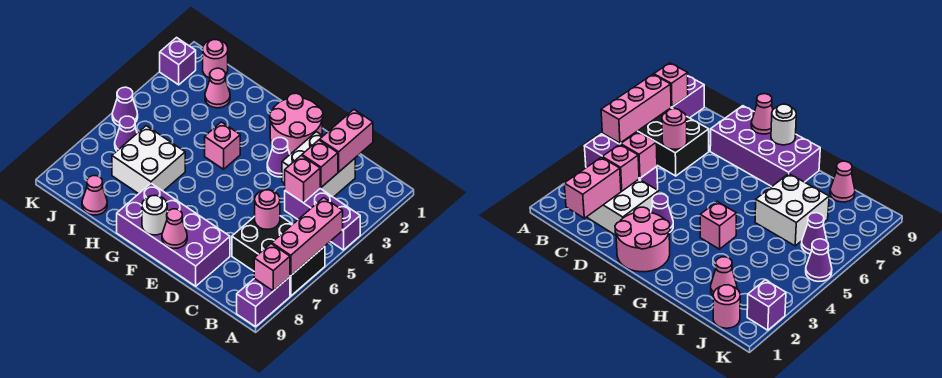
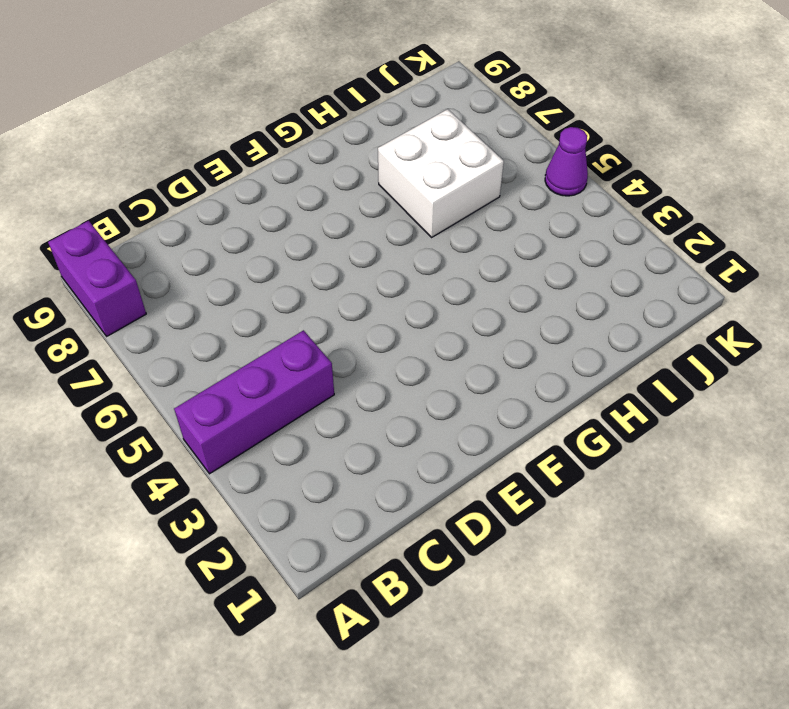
none -> black 2x3 brick [232,216,325,296]
none -> white 2x2 brick [282,132,355,197]
none -> purple 2x4 brick [117,183,230,286]

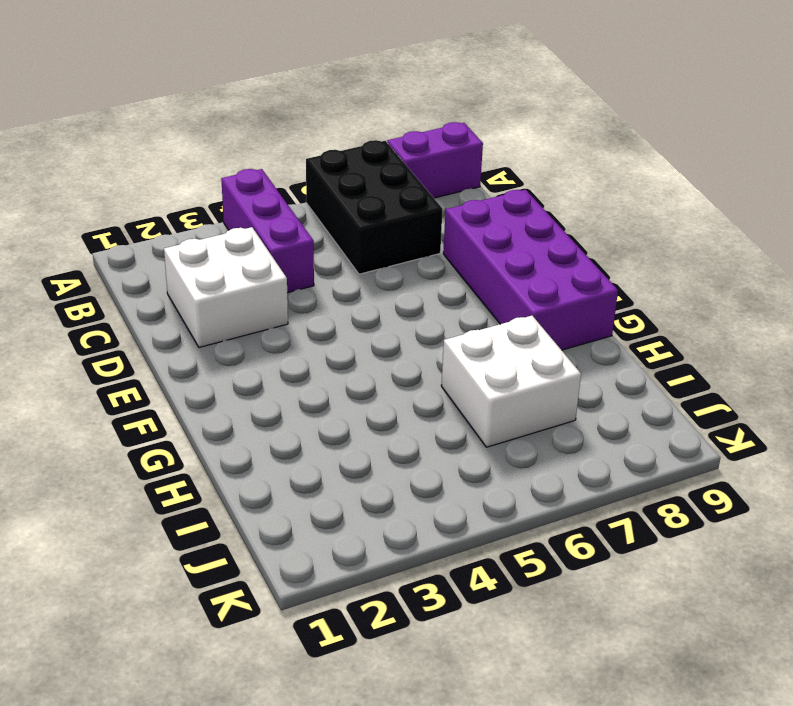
none -> pink 2x2 round brick [270,93,323,154]
none -> purple 1x1 cone [267,138,290,177]
none -> pink 1x1 brick [205,122,240,169]

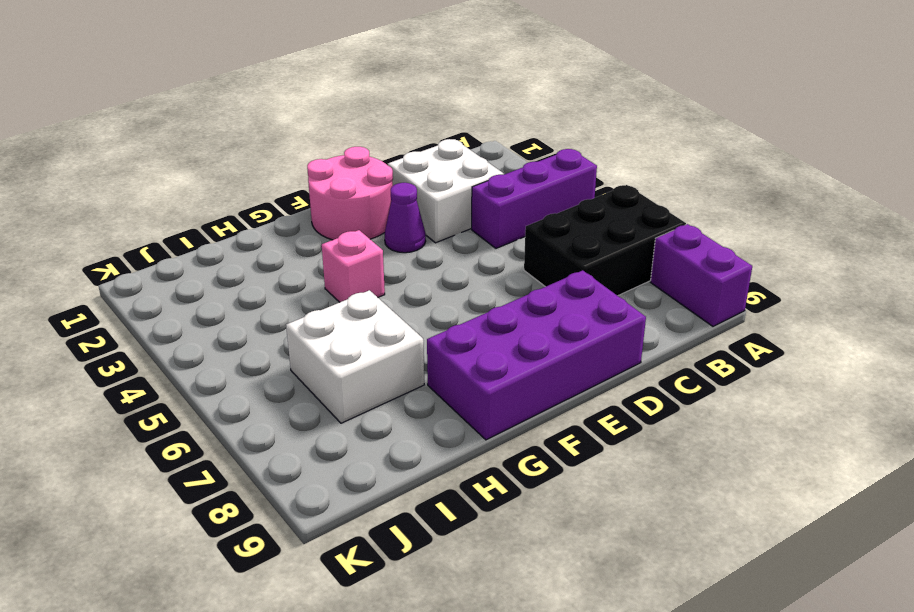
none -> pink 1x1 cone [205,68,230,108]
none -> pink 1x1 cone [82,176,107,215]
none -> pink 1x1 round brick [203,40,228,78]

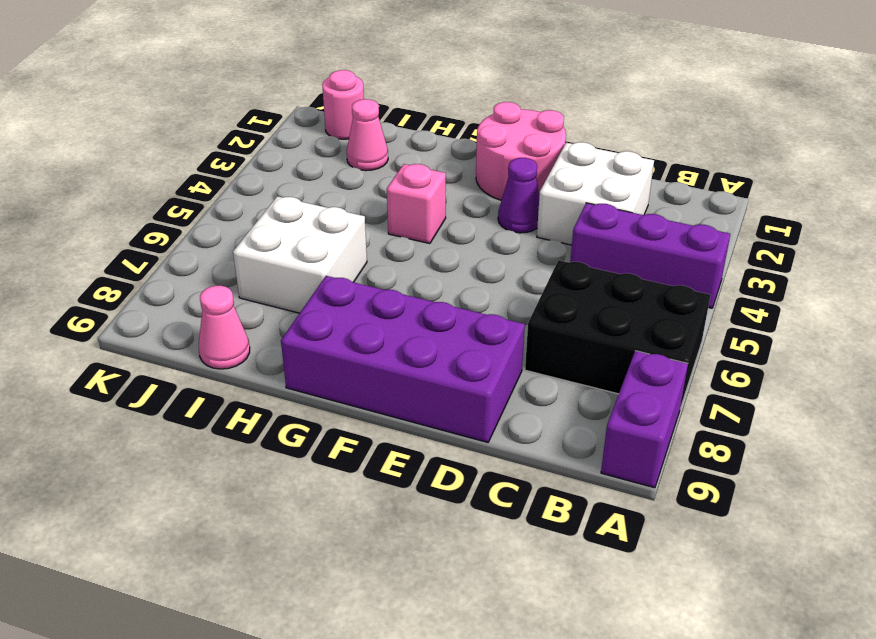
none -> purple 1x1 cone [115,116,137,151]
none -> purple 1x1 brick [160,38,196,85]
none -> purple 1x1 cone [112,87,138,126]

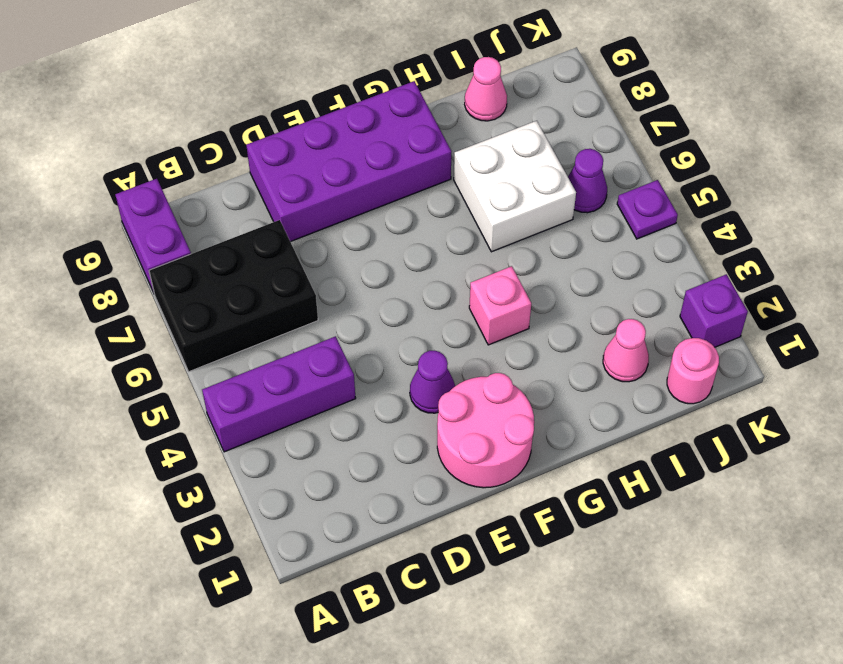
purple 1x1 plate [617,180,678,239] -> purple 1x1 cone [112,87,138,126]
none -> white 2x2 brick [282,132,355,197]
none -> pink 1x3 brick [272,198,343,276]
none -> pink 1x1 brick [254,244,290,291]

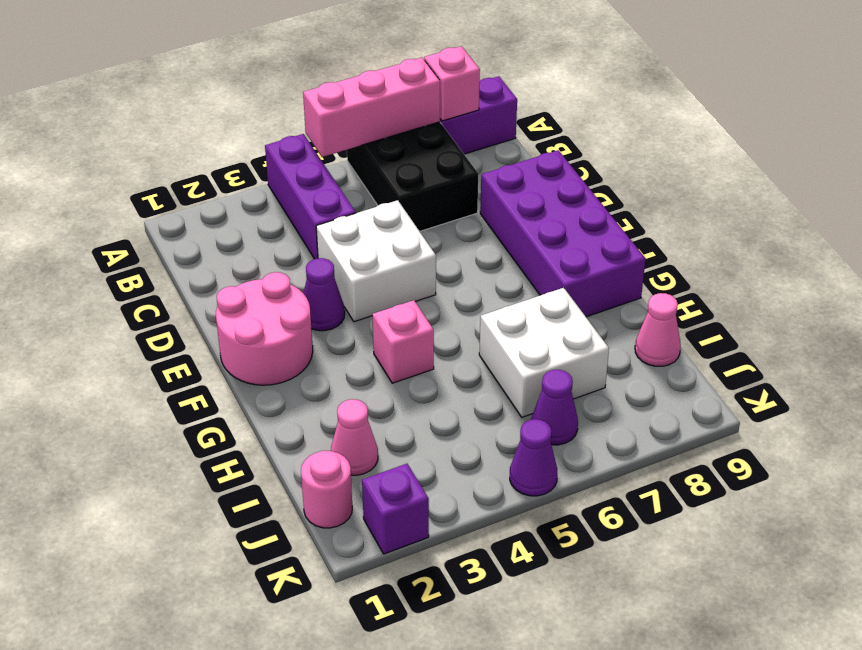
white 2x2 brick [316,200,436,322] -> white 2x2 brick moved to [282,132,355,197]
none -> pink 1x2 brick [320,110,373,172]
none -> pink 1x1 brick [302,140,338,187]
none -> pink 1x1 brick [285,155,320,203]

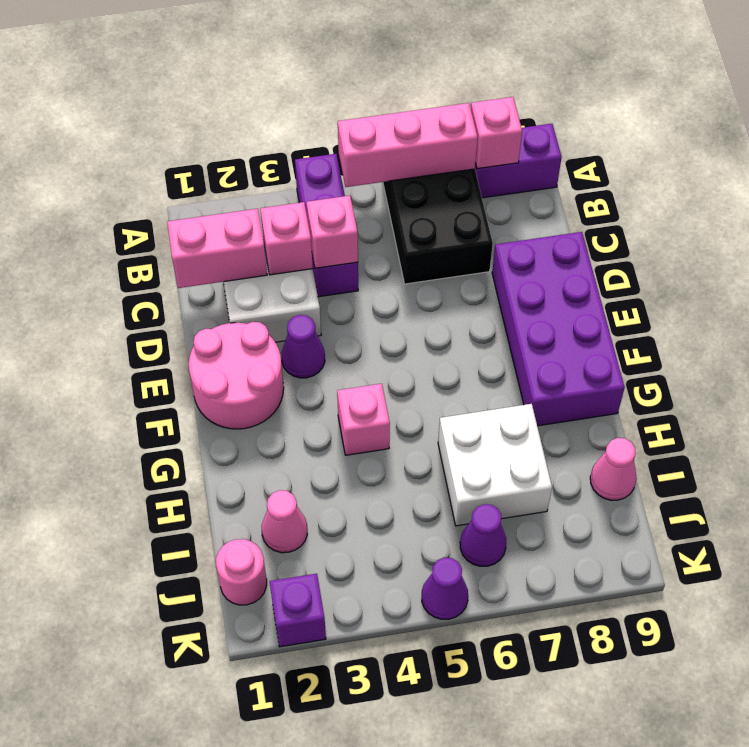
none -> pink 1x1 round brick [255,190,280,229]
none -> pink 1x1 cone [162,209,187,249]
none -> white 1x1 round brick [142,195,167,235]

